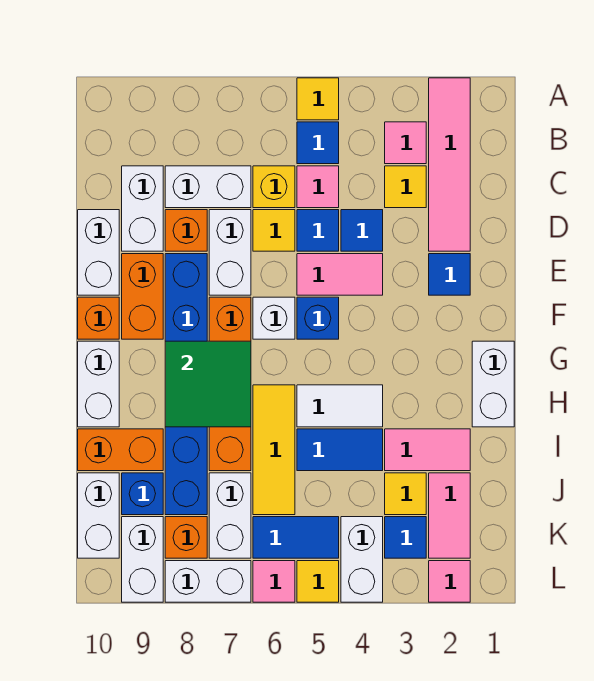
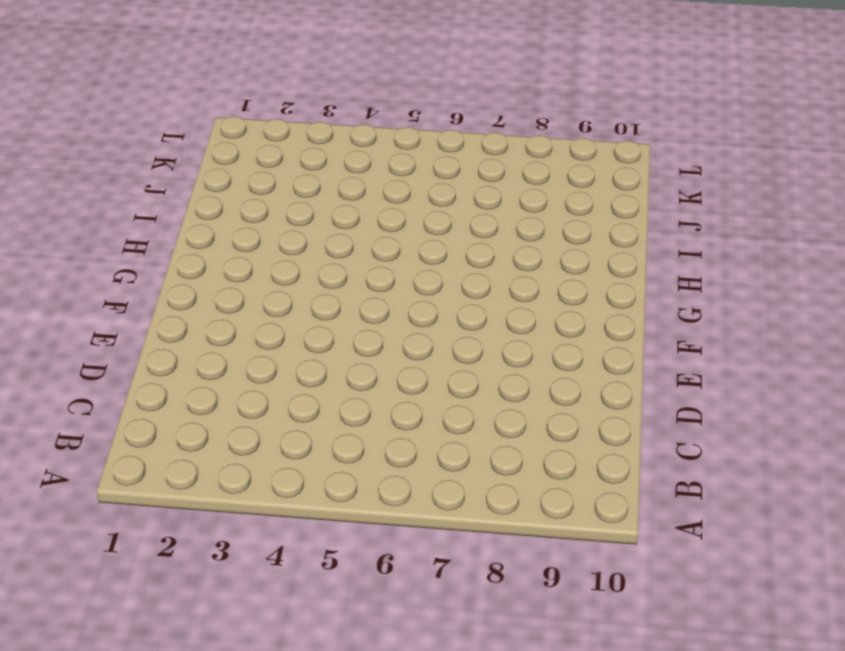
none -> pink 1x4 tile [429,78,470,251]
none -> yellow 1x1 tile [297,78,339,120]
none -> pink 1x1 tile [385,122,426,164]
none -> blue 1x1 tile [297,122,339,164]

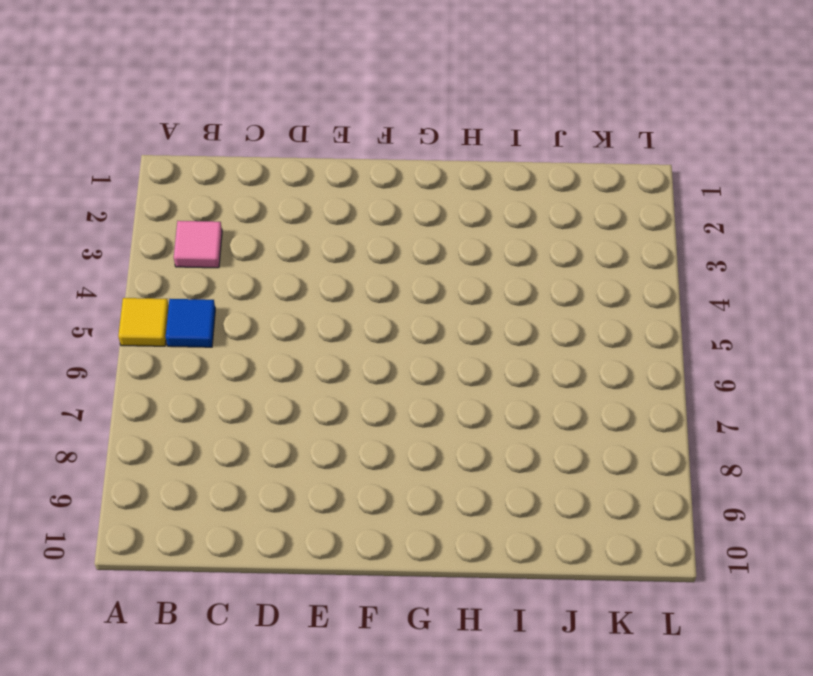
none -> pink 1x4 tile [429,78,470,251]
none -> yellow 1x1 tile [385,166,426,208]
none -> pink 1x1 tile [297,166,339,208]
none -> yellow 1x1 brick [253,166,295,208]

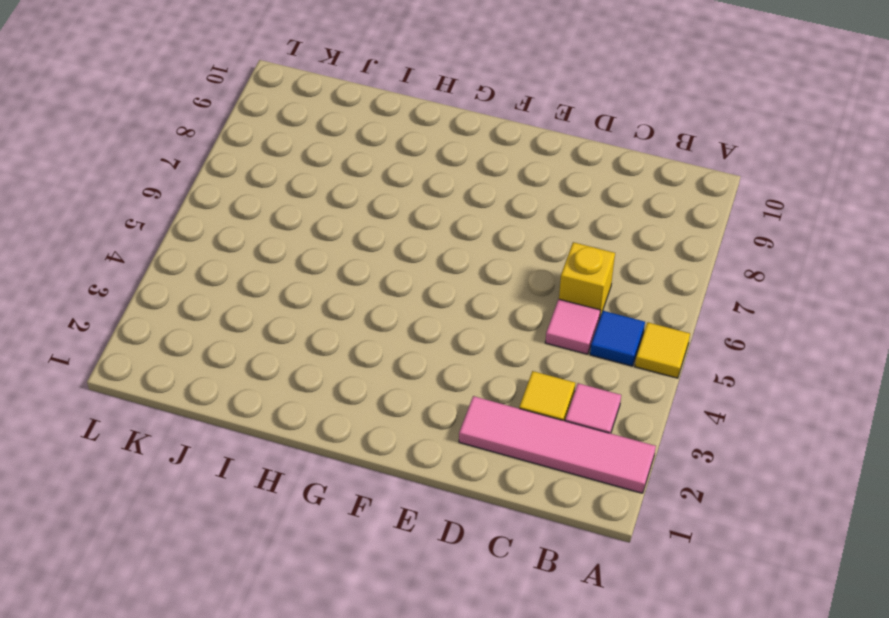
none -> white 1x2 brick [165,166,251,208]
none -> white 1x2 brick [122,166,163,251]
none -> blue 1x1 tile [341,210,383,251]
none -> blue 1x1 tile [297,210,339,251]

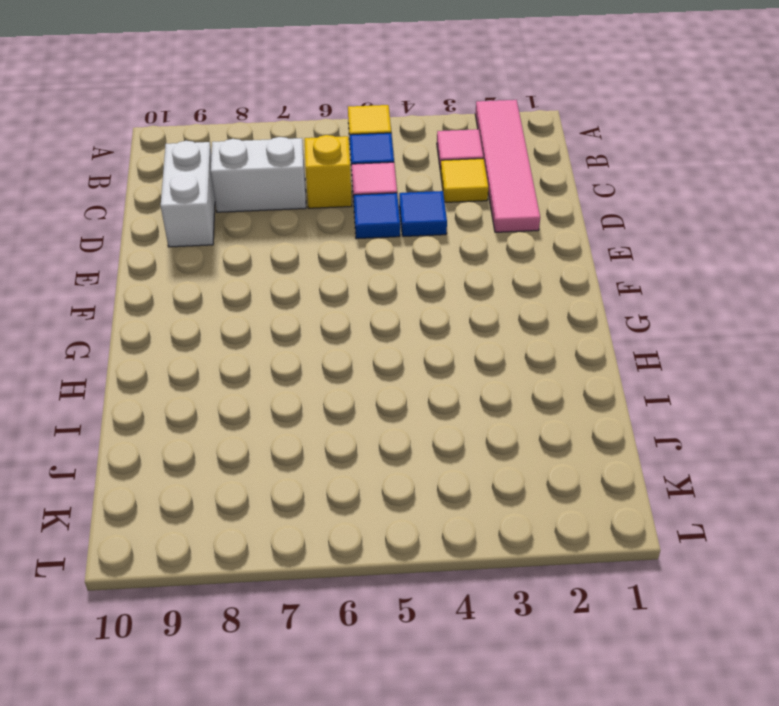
none -> yellow 1x1 tile [253,210,295,251]
none -> white 1x2 brick [209,210,251,295]
none -> orange 1x1 brick [165,210,207,251]
none -> white 1x2 brick [78,210,119,295]

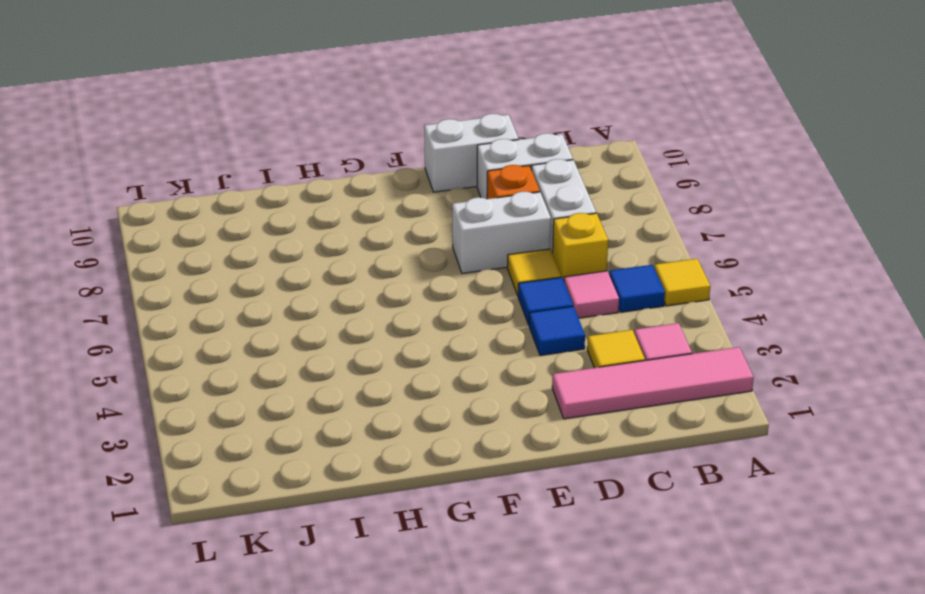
none -> blue 1x1 tile [429,254,470,295]
none -> pink 1x2 tile [297,254,383,295]
none -> blue 1x6 brick [165,254,207,515]
none -> orange 1x2 brick [122,254,163,339]

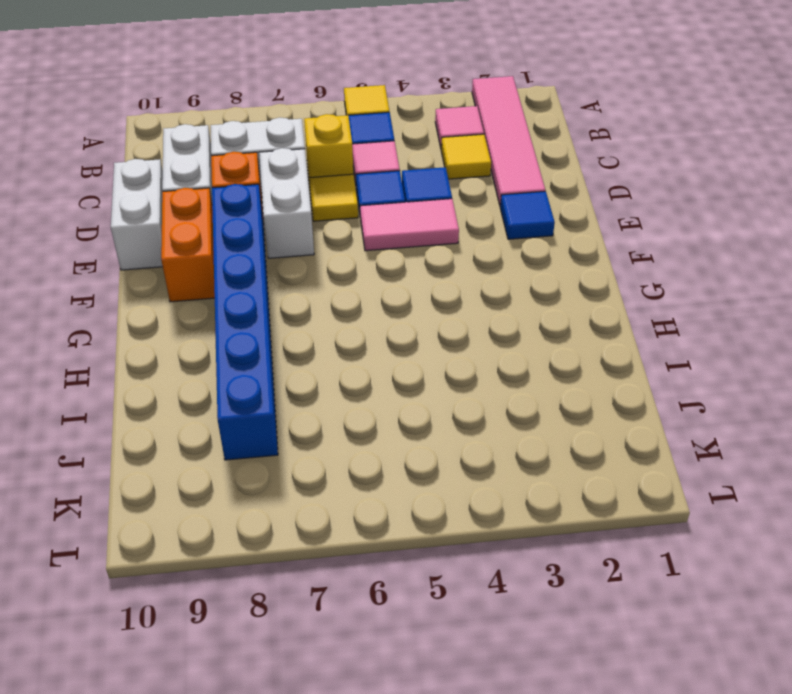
none -> blue 1x1 brick [297,297,339,339]
none -> white 1x1 brick [253,297,295,339]
none -> orange 1x4 brick [209,297,251,471]
none -> orange 1x1 brick [78,297,119,339]

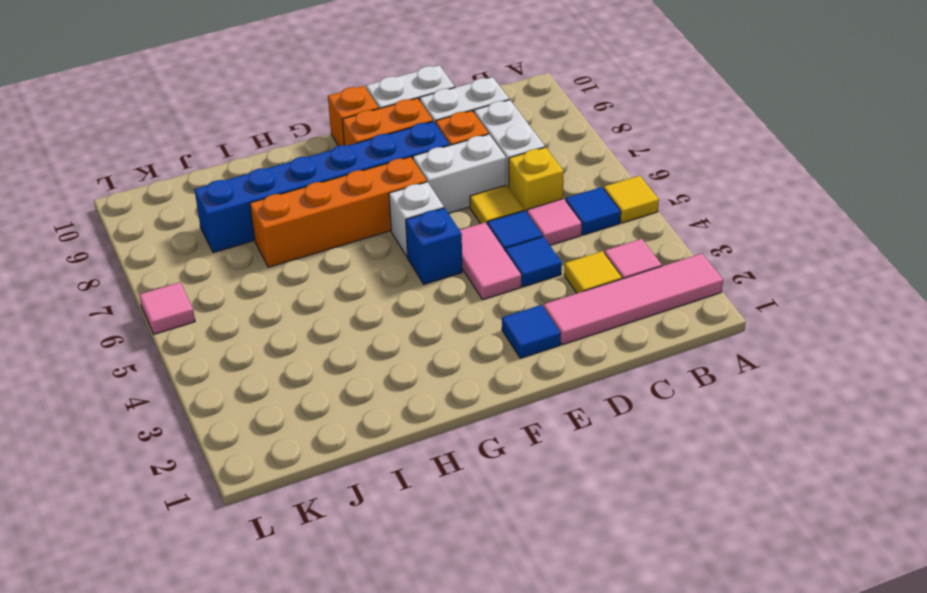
none -> white 1x2 brick [472,341,514,427]
none -> white 1x2 brick [78,341,119,427]
none -> white 1x2 tile [297,385,383,427]
none -> yellow 1x3 tile [253,385,295,515]

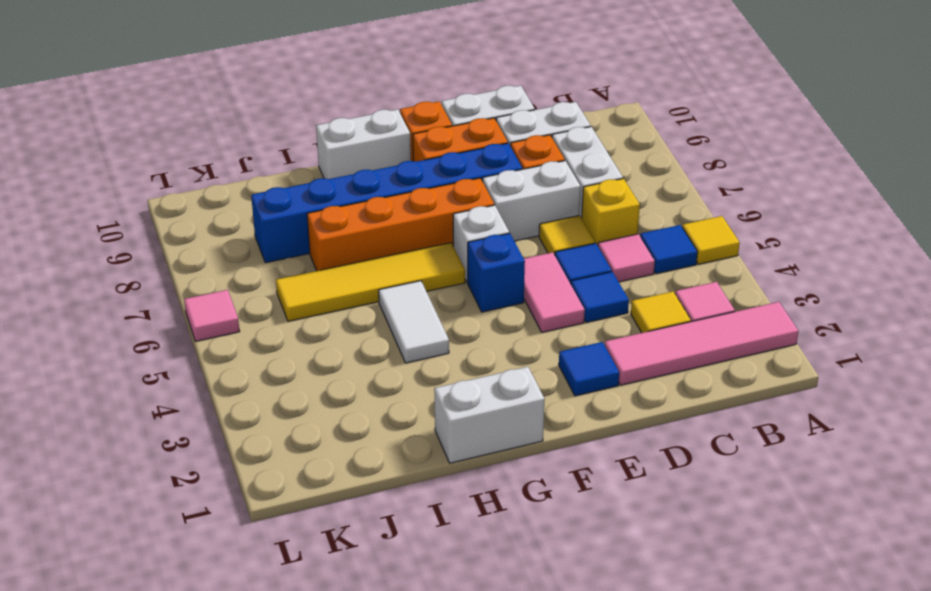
yellow 1x4 tile [276,243,465,321] -> yellow 1x3 tile [253,385,295,515]
none -> pink 1x2 tile [385,429,470,471]
none -> blue 1x2 tile [297,429,383,471]
none -> orange 1x2 brick [78,429,163,471]
none -> pink 1x2 tile [429,473,470,558]

